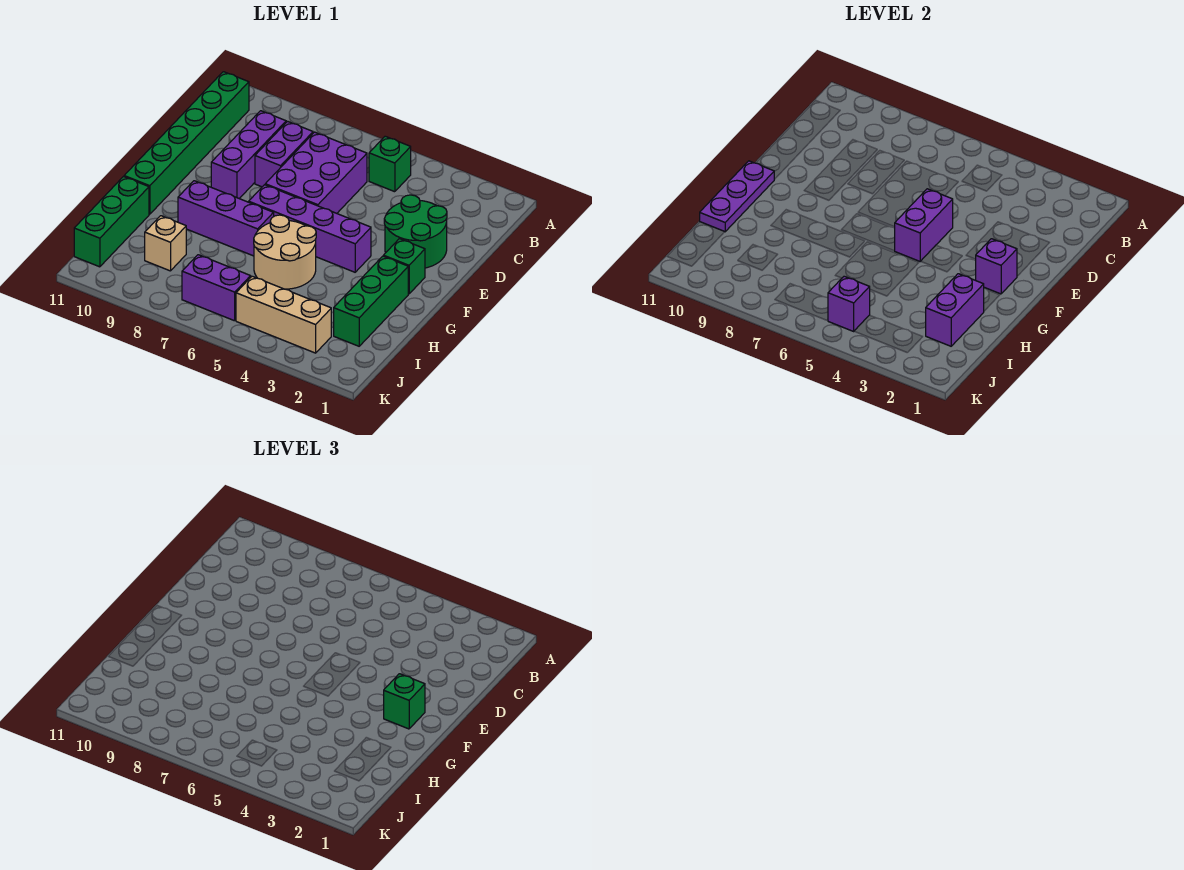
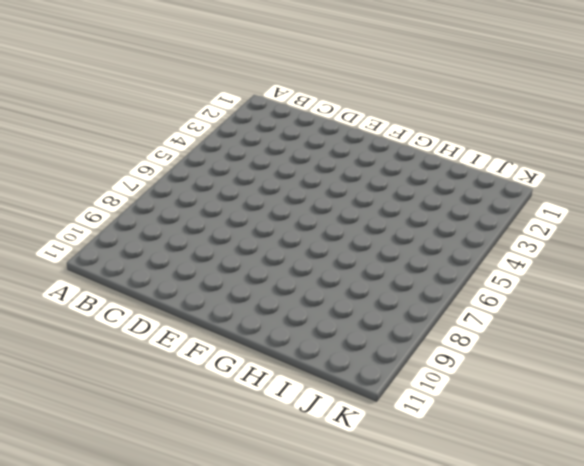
none -> green 1x1 brick [369,136,411,192]
none -> green 1x6 brick [124,72,249,214]
none -> purple 2x3 brick [265,132,367,213]

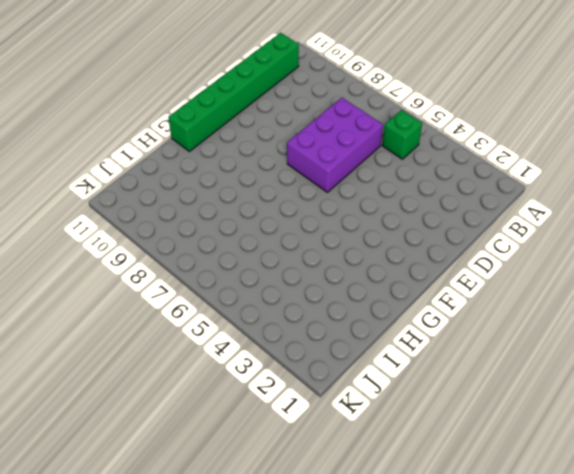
none -> purple 1x2 brick [255,121,313,187]
none -> purple 1x3 brick [211,111,286,199]
none -> green 2x2 round brick [384,195,447,268]

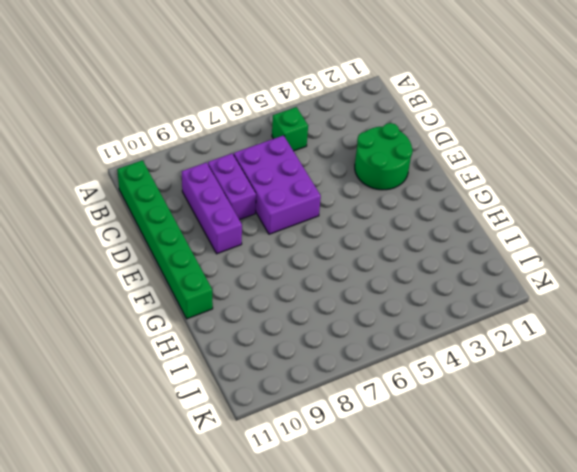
none -> green 1x1 brick [384,239,425,294]
none -> purple 1x4 brick [249,185,371,272]
none -> green 1x3 brick [334,256,408,346]

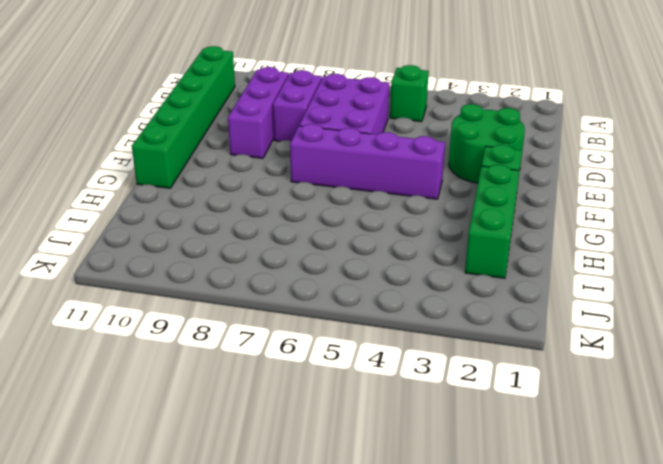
none -> tan 2x2 round brick [254,215,316,289]
none -> purple 1x3 brick [178,181,274,256]
none -> green 1x3 brick [74,177,149,267]

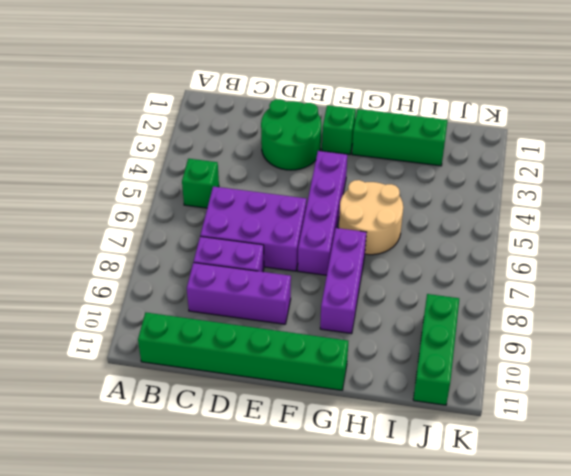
green 1x3 brick [413,294,459,405] -> green 1x3 brick turned to [74,177,149,267]
none -> tan 1x1 brick [145,216,186,271]
none -> tan 1x3 brick [236,276,331,353]
none -> purple 1x2 brick [182,255,251,321]

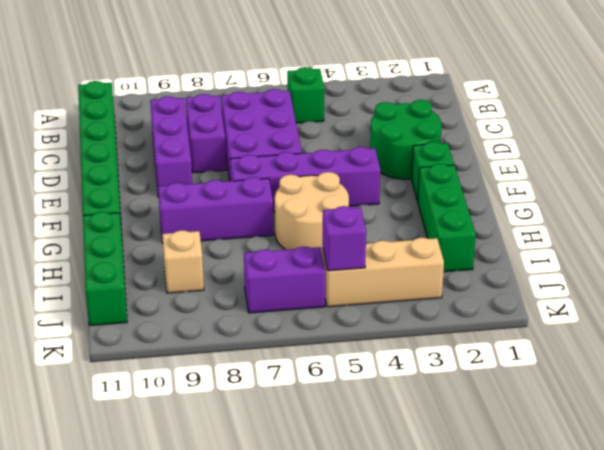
none -> purple 1x2 brick [895,189,953,261]
none -> purple 1x1 brick [976,239,1017,294]
none -> purple 1x3 plate [700,161,774,232]

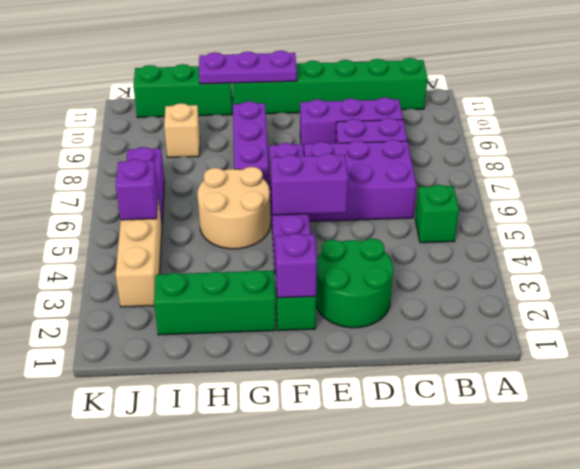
none -> purple 1x2 brick [926,274,984,346]
none -> green 1x1 brick [384,674,425,729]

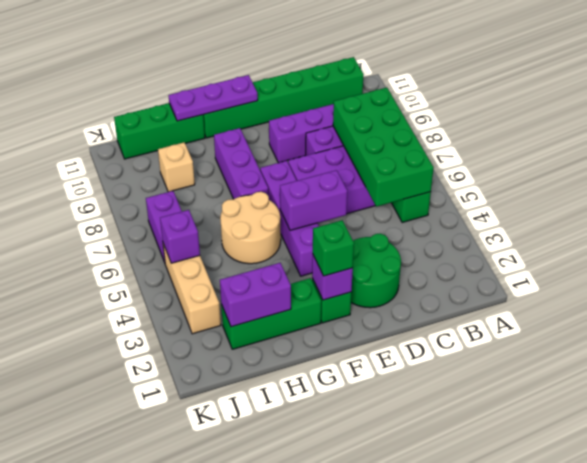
green 2x4 brick [333,88,434,207] -> none

